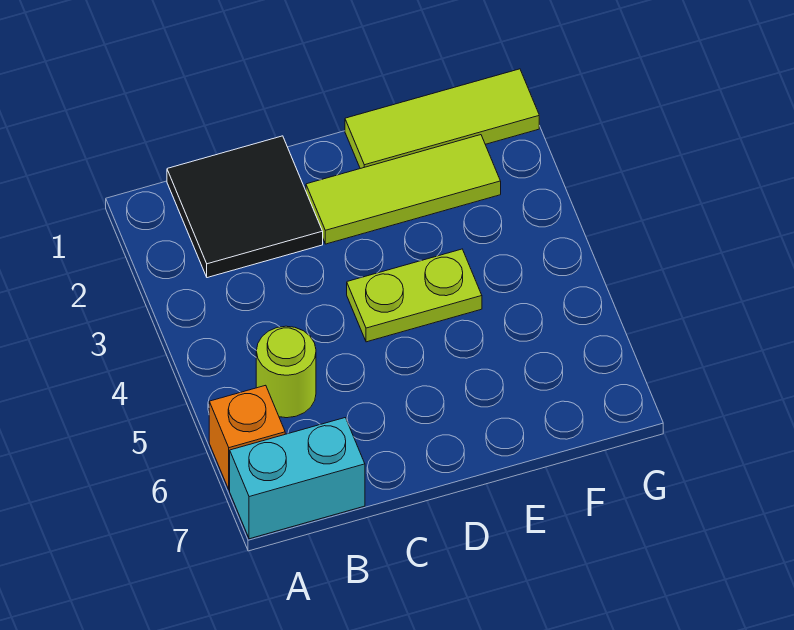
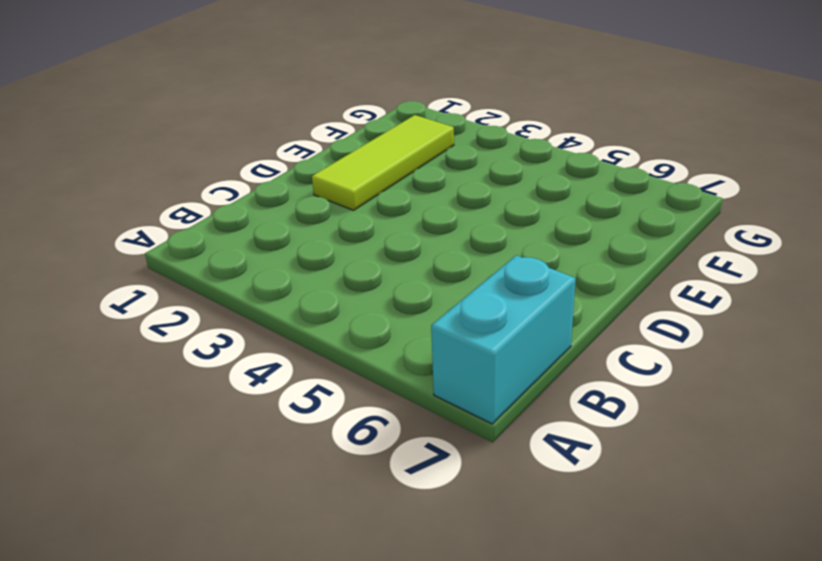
none -> orange 1x1 brick [209,385,285,490]
none -> black 2x2 tile [167,136,323,278]

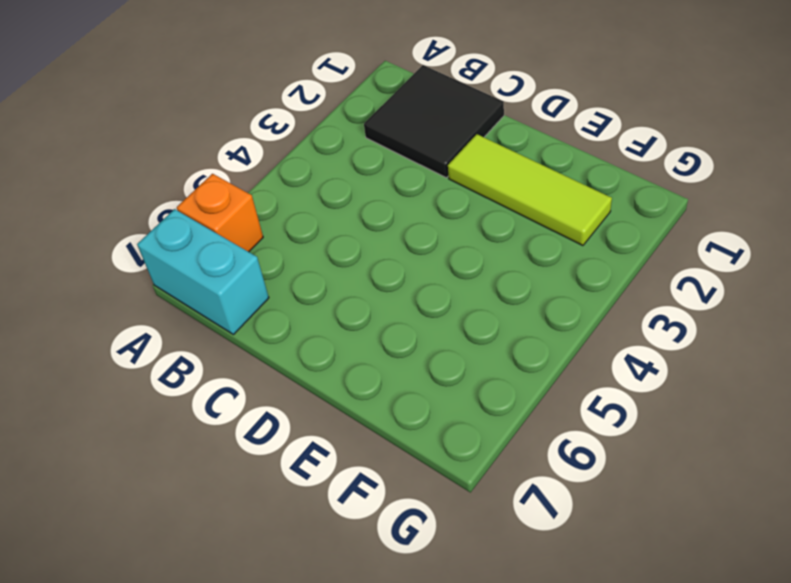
none -> lime 1x1 round brick [256,326,316,418]
none -> lime 1x2 plate [347,249,482,342]

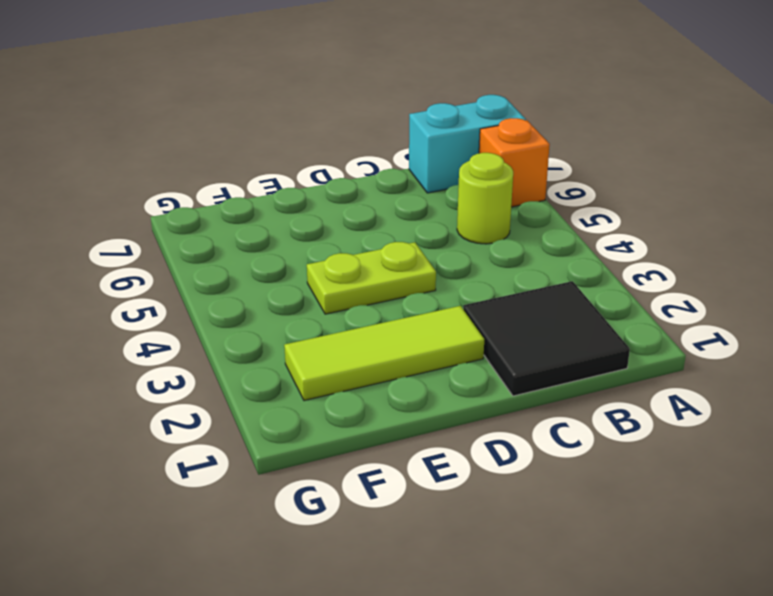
none -> lime 1x3 tile [345,69,539,169]

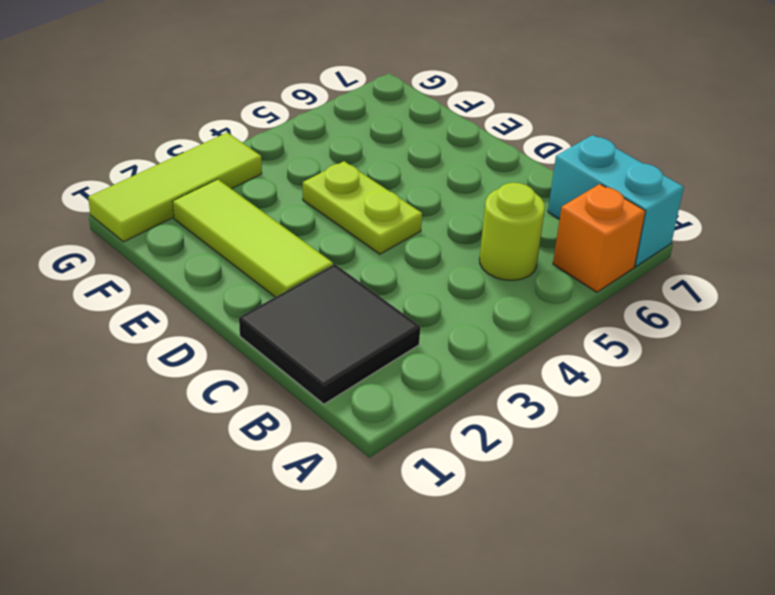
lime 1x3 tile [88,132,262,242] -> lime 1x3 tile turned to [345,69,539,169]

